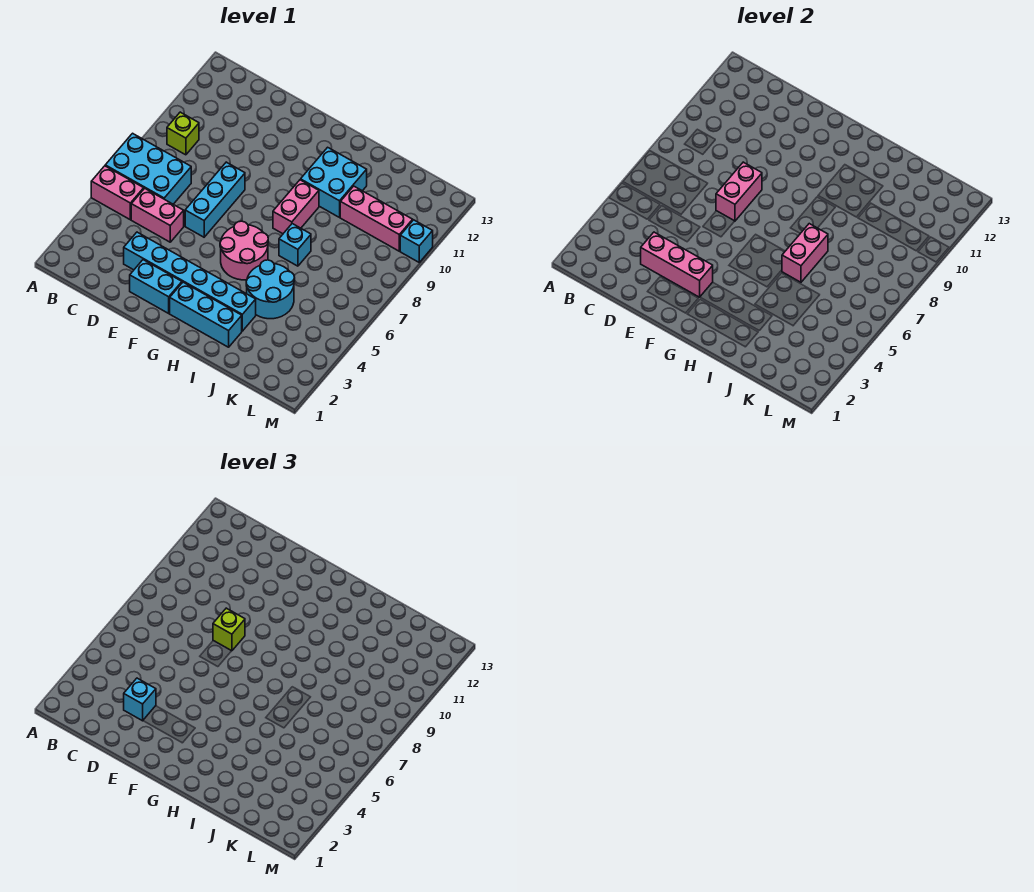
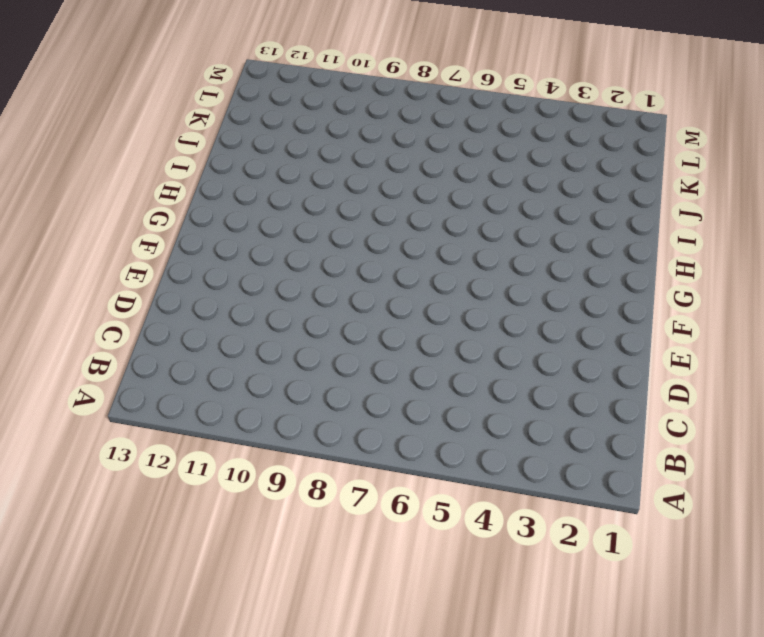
none -> pink 1x2 brick [91,166,144,220]
none -> cyan 2x3 brick [105,133,191,204]
none -> lime 1x1 brick [167,112,199,155]

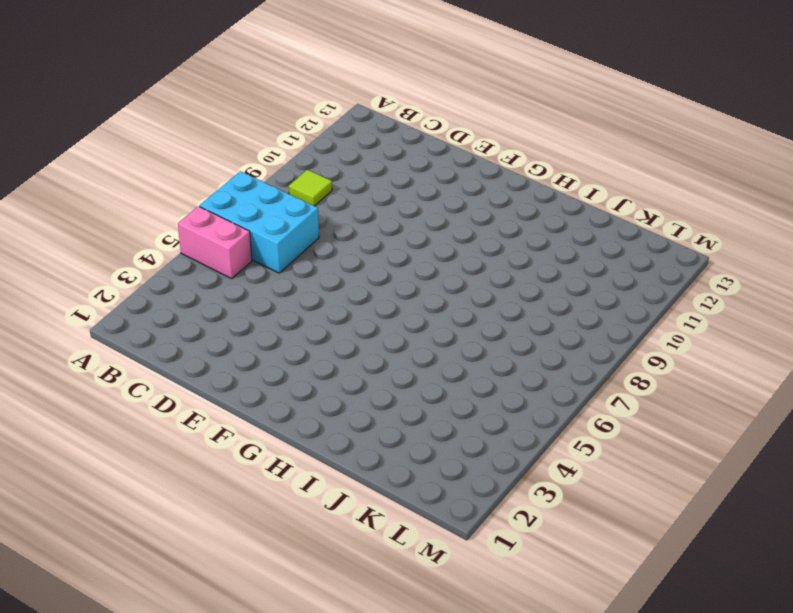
lime 1x1 tile [289,170,332,206] -> lime 1x1 brick [167,112,199,155]
none -> pink 1x2 brick [131,188,184,242]
none -> cyan 1x6 brick [124,232,256,331]
none -> cyan 1x2 brick [130,260,182,313]

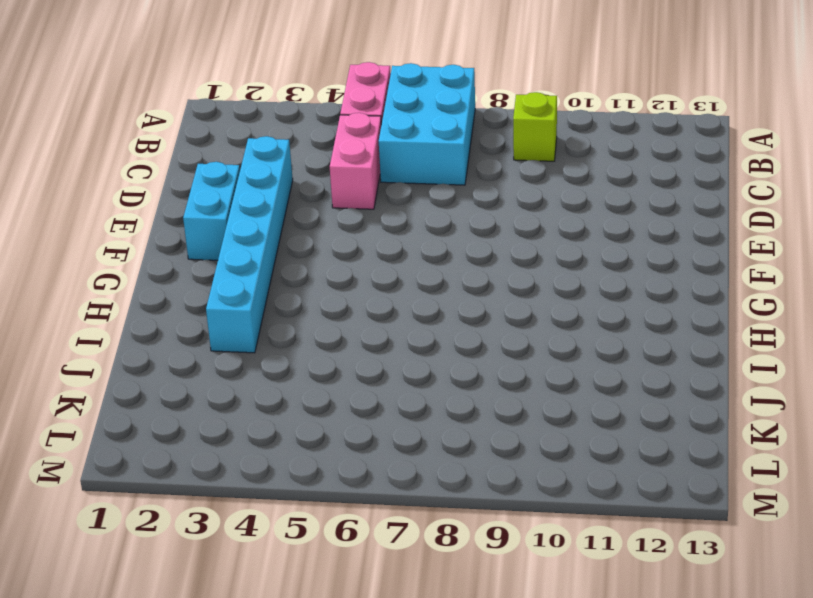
none -> cyan 1x3 brick [185,162,245,237]
none -> cyan 1x3 brick [170,282,242,347]
none -> pink 2x2 round brick [220,221,268,280]

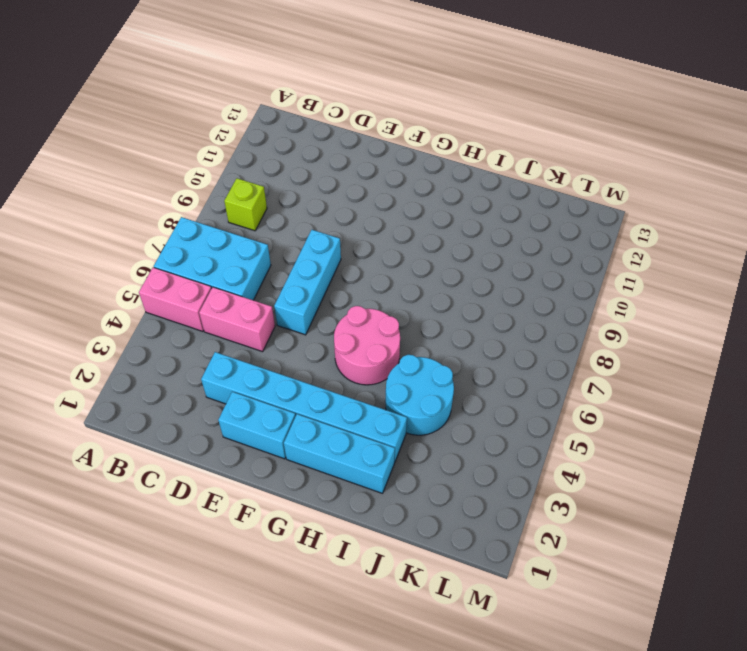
none -> pink 1x2 brick [273,180,319,234]
none -> cyan 2x2 brick [301,147,367,217]
none -> cyan 1x1 brick [279,224,311,266]

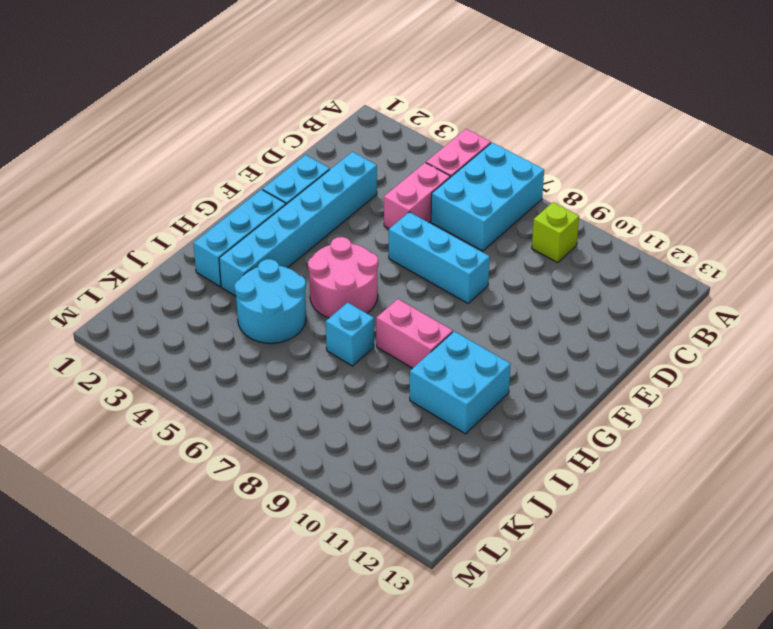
none -> pink 1x3 brick [340,186,413,251]
none -> cyan 1x1 brick [400,220,433,262]
none -> pink 1x3 brick [641,232,713,297]

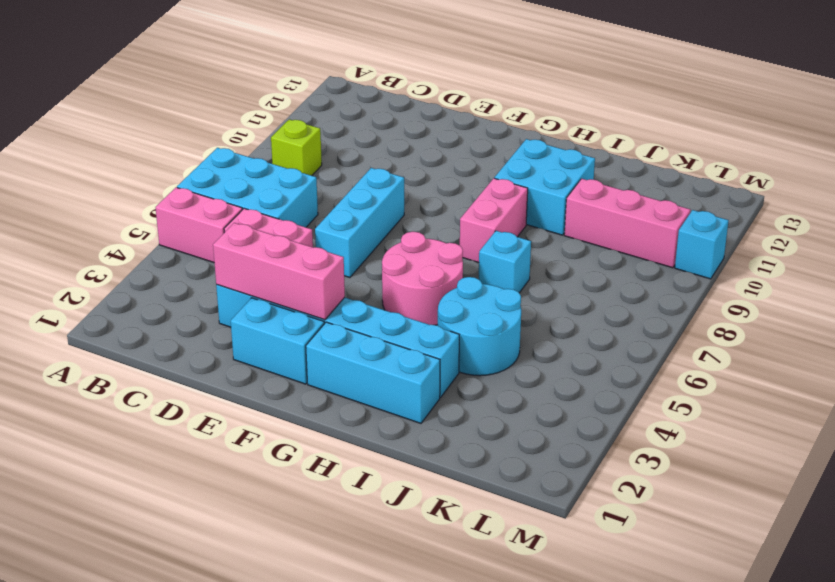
none -> pink 1x2 brick [716,162,762,221]
none -> pink 1x2 brick [782,224,828,282]
none -> cyan 1x1 brick [124,678,156,721]

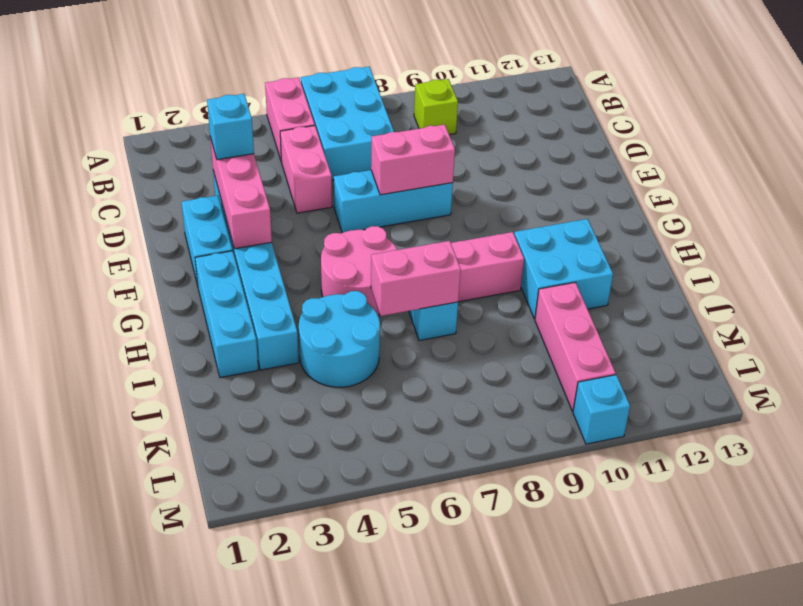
none -> lime 1x1 brick [213,608,245,651]

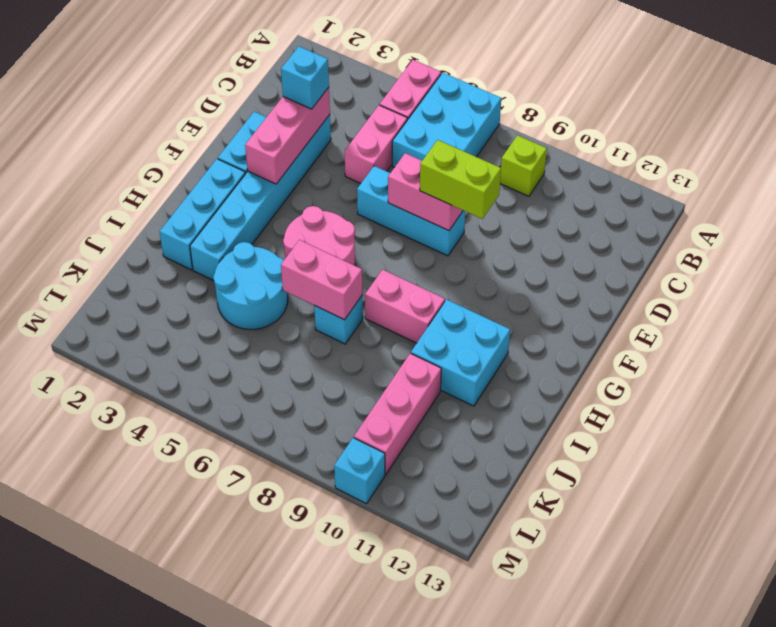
lime 1x2 brick [420,140,501,219] -> lime 1x1 brick [213,608,245,651]

